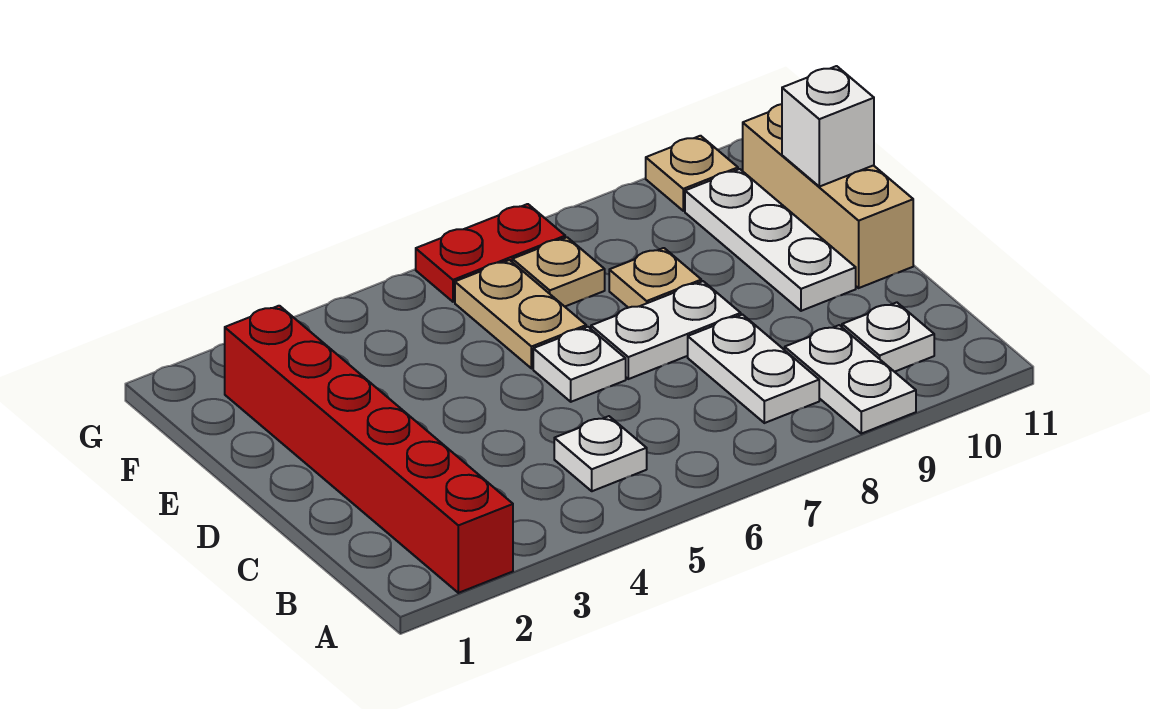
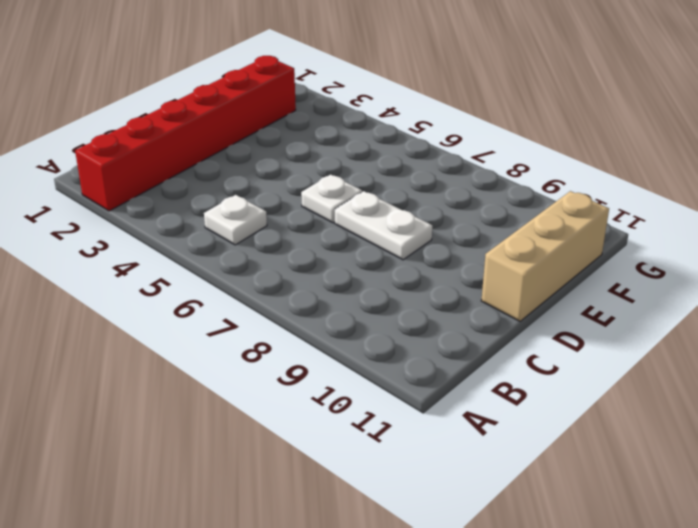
none -> white 1x2 plate [785,325,916,434]
none -> white 1x2 plate [688,315,819,423]
none -> white 1x1 plate [842,302,934,372]

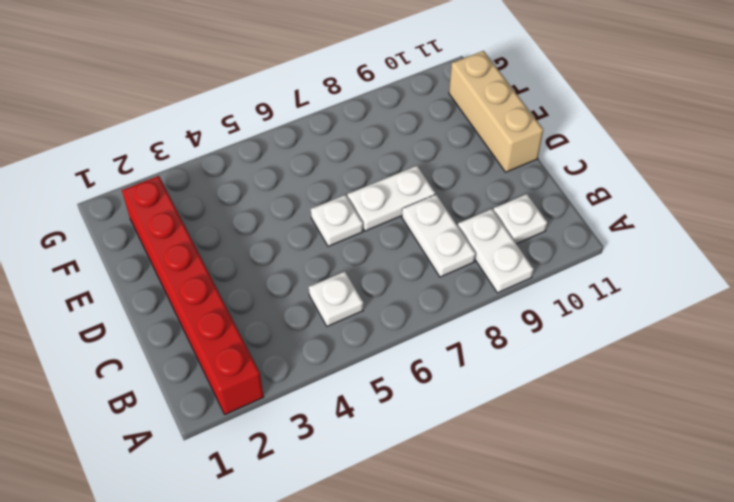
none -> white 1x3 plate [685,169,856,311]
none -> tan 1x2 plate [455,260,586,369]
none -> tan 1x1 plate [609,248,701,308]

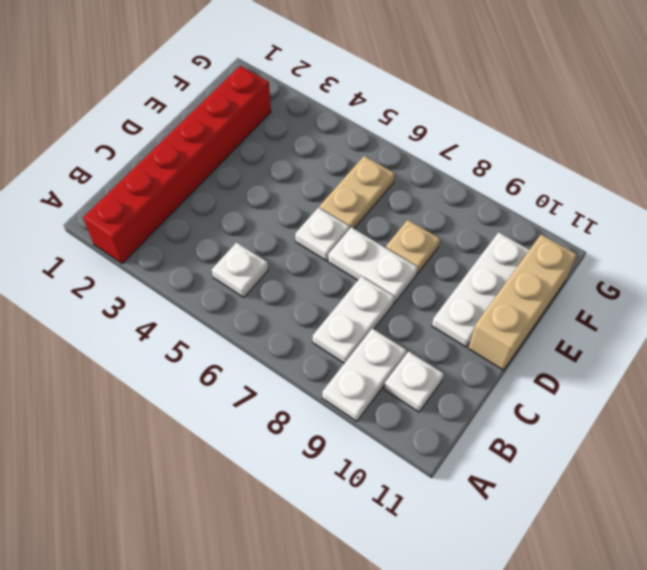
none -> tan 1x1 plate [512,237,605,307]
none -> red 1x2 plate [416,204,565,302]
none -> tan 1x1 plate [646,136,738,211]

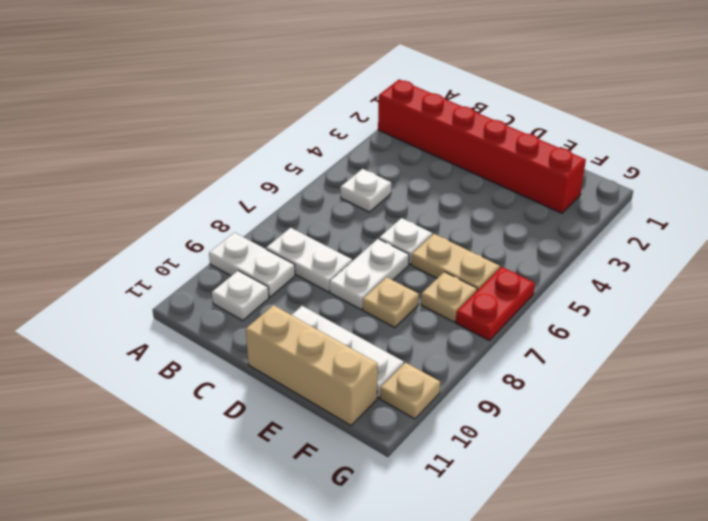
none -> white 1x1 brick [782,66,874,187]

